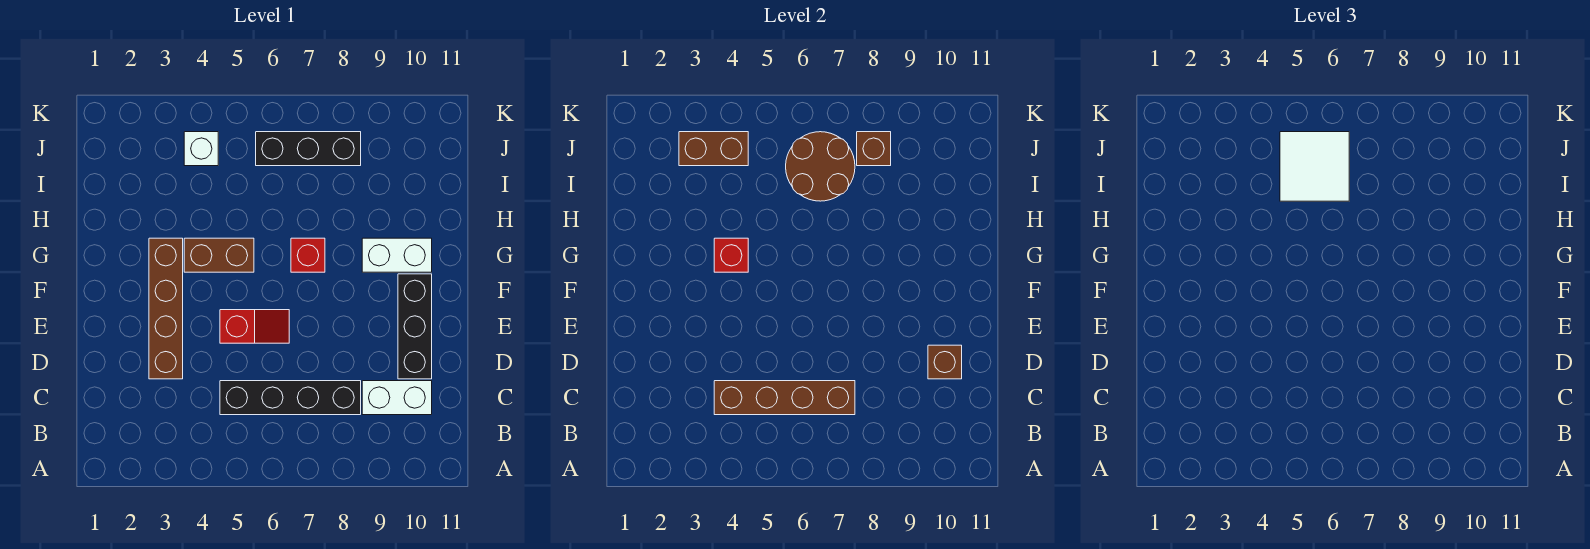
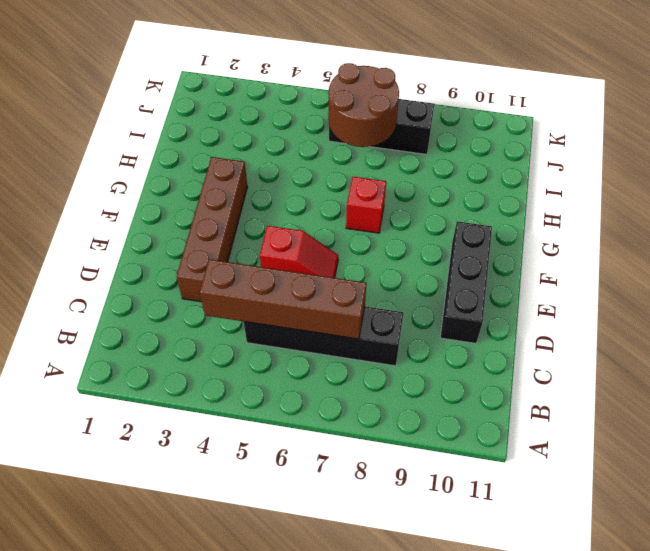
none -> white 1x2 brick [362,381,432,415]
none -> brown 1x2 brick [184,238,254,272]
none -> white 1x2 brick [362,238,432,272]

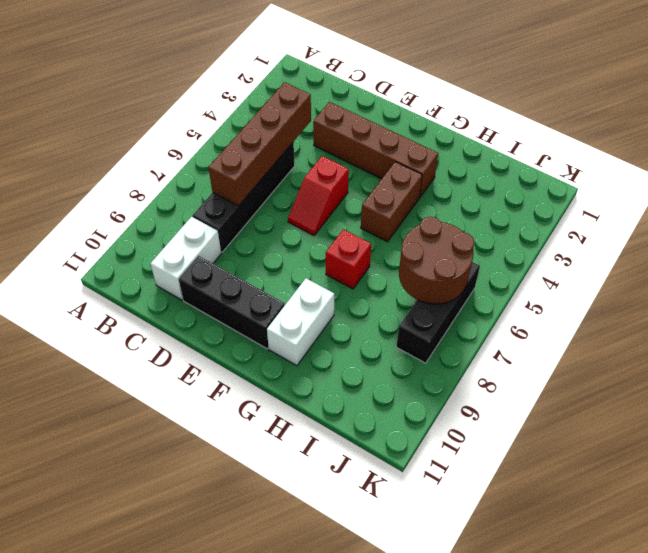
none -> white 1x1 brick [184,132,218,166]
none -> brown 1x1 brick [928,345,962,379]
none -> red 1x1 brick [714,238,748,272]

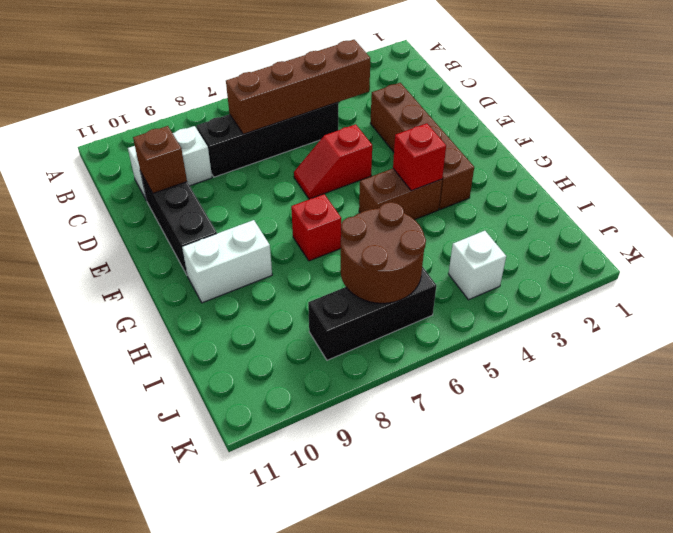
none -> brown 1x2 brick [679,132,748,166]
none -> brown 1x1 brick [857,132,891,166]
none -> white 2x2 tile [1280,132,1349,201]

